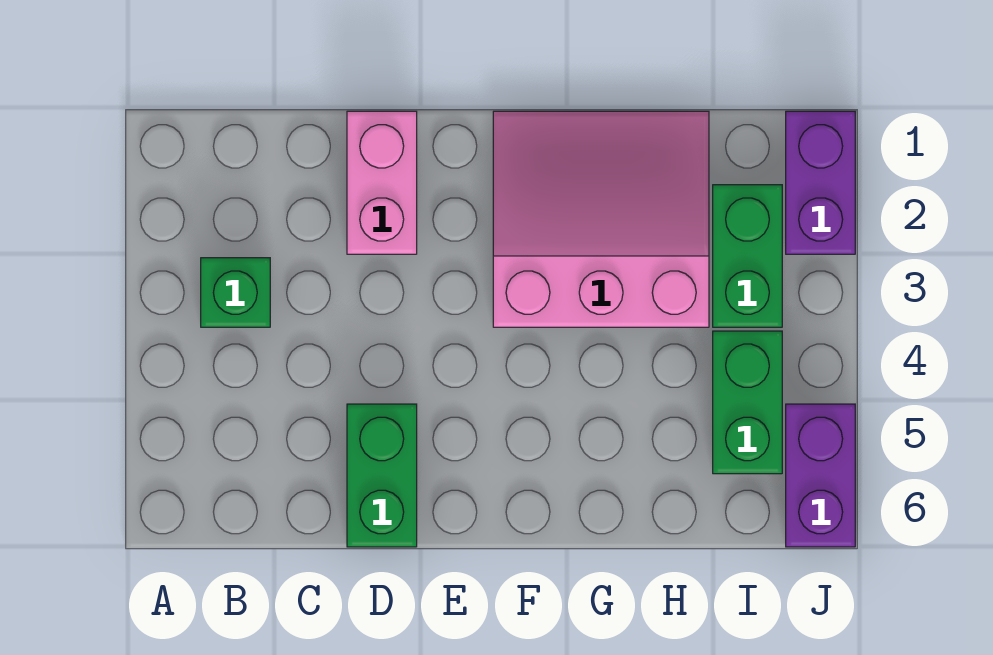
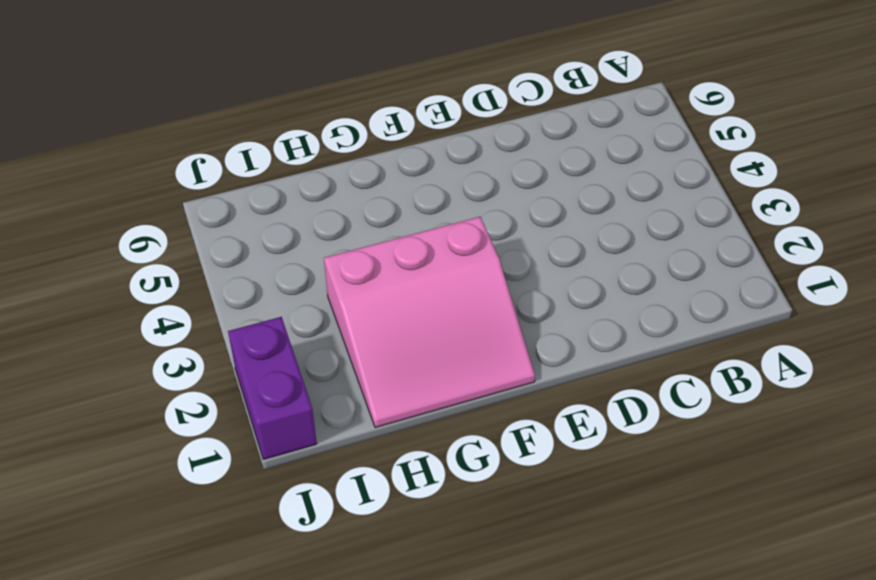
none -> green 1x1 brick [201,258,270,327]
none -> pink 1x2 brick [347,111,417,254]

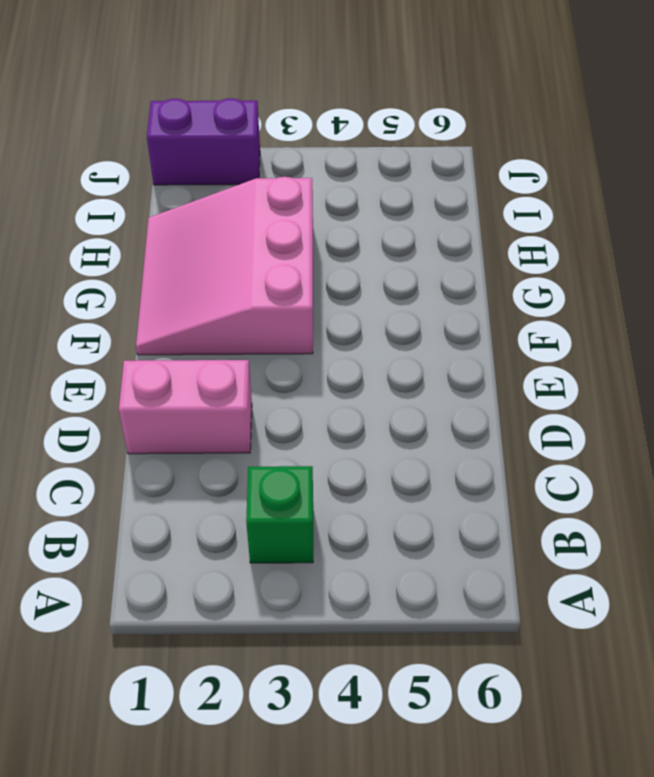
none -> green 1x2 brick [347,404,417,547]
none -> green 1x2 brick [713,185,782,327]

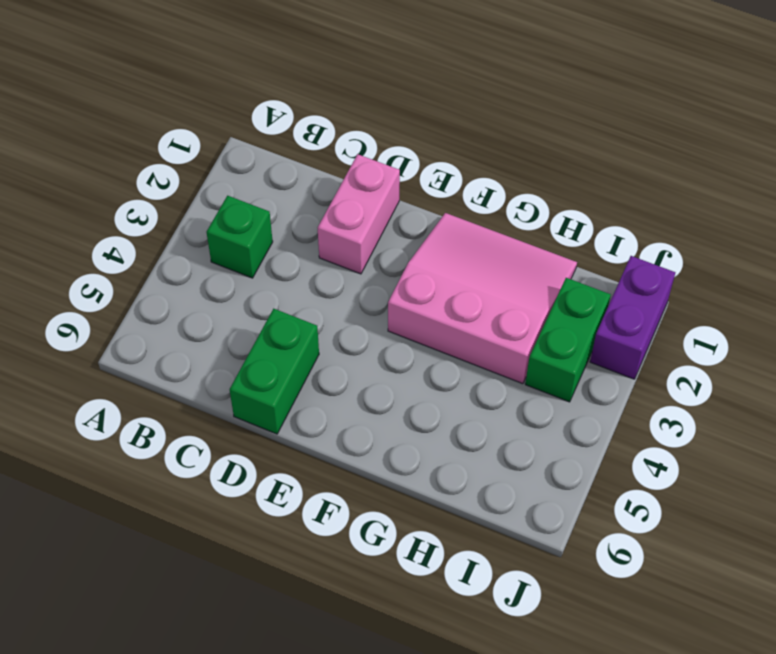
none -> green 1x2 brick [713,331,782,474]
none -> purple 1x2 brick [786,404,855,547]

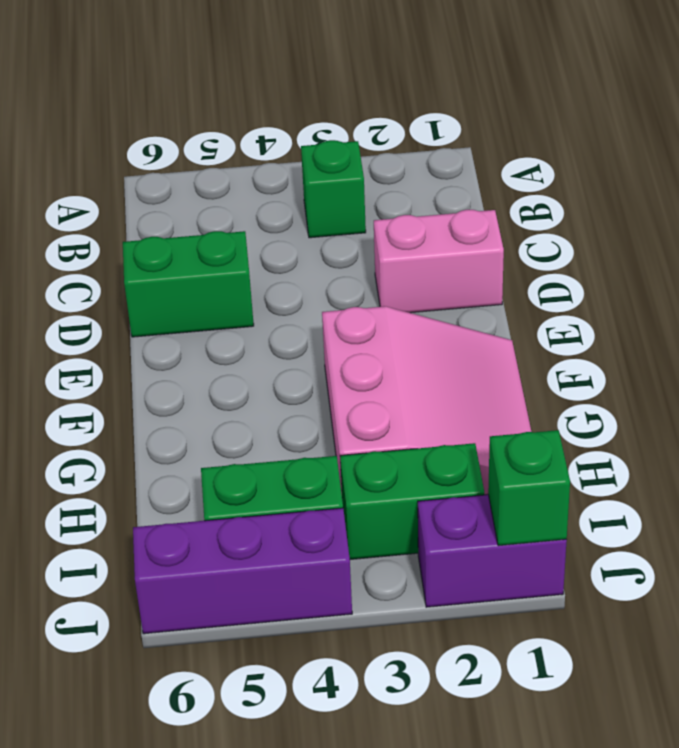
green 1x1 brick [488,430,570,546] -> none
purple 1x3 brick [133,508,352,634] -> purple 1x2 brick [786,404,855,547]

